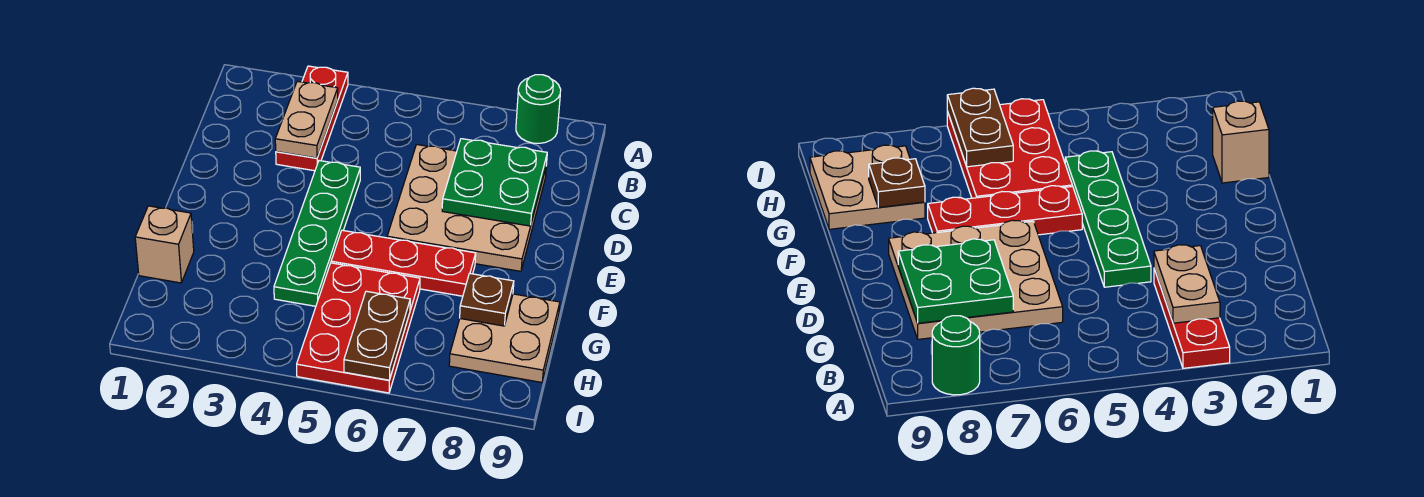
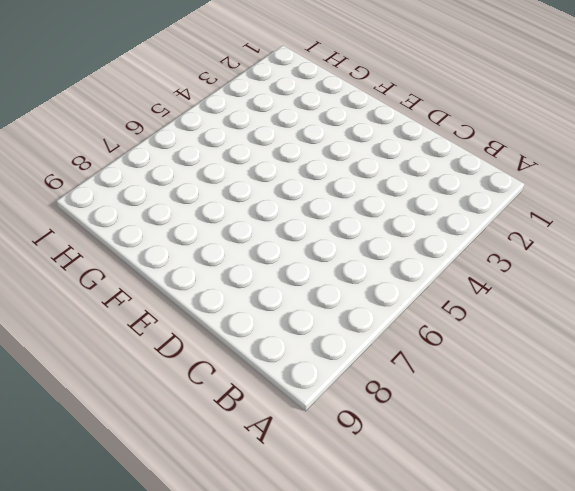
none -> red 1x3 plate [276,66,348,171]
none -> green 1x1 round brick [516,75,561,143]
none -> tan 3x3 plate [387,145,546,271]

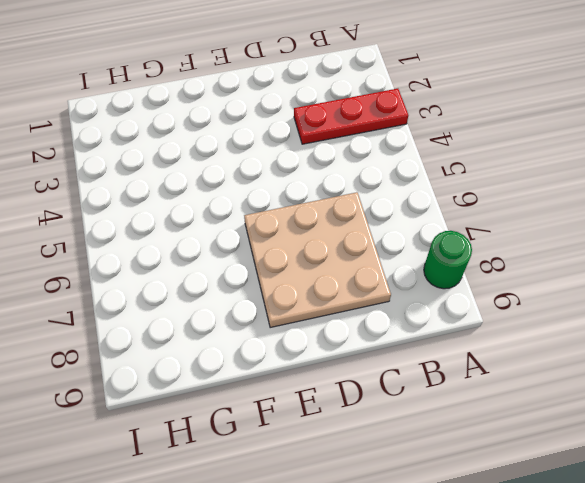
none -> green 1x4 plate [274,161,360,306]
none -> red 1x3 plate [331,230,476,296]
none -> tan 1x1 brick [135,206,194,283]

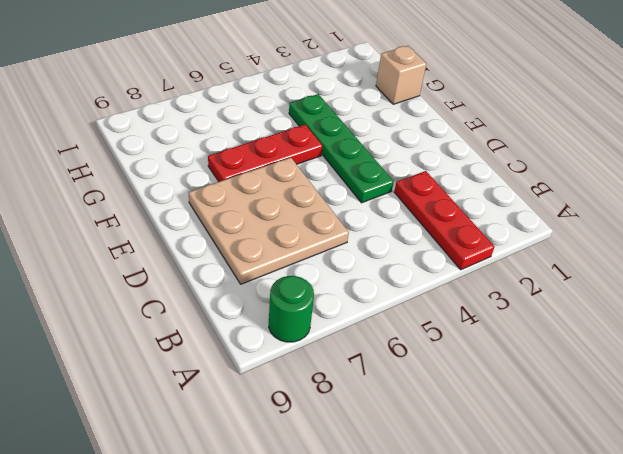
none -> red 2x3 plate [297,263,420,393]
none -> tan 2x2 plate [449,294,560,382]
none -> tan 1x2 plate [275,81,338,158]

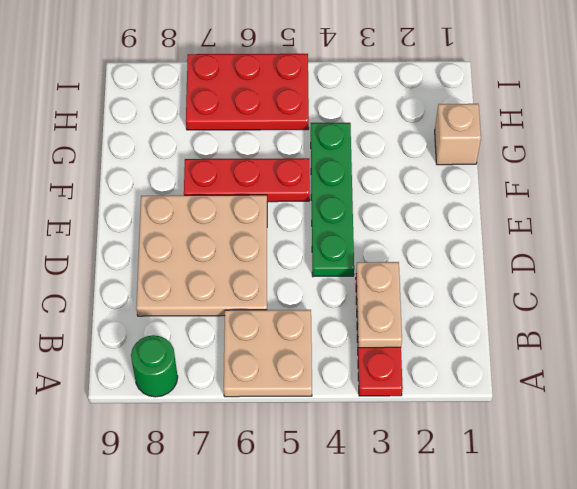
tan 2x2 plate [224,310,312,397] -> tan 2x2 plate moved to [449,294,560,382]
red 2x3 plate [186,54,309,130] -> red 2x3 plate turned to [297,263,420,393]
none -> green 2x2 plate [442,139,547,226]
none -> brown 1x1 plate [460,273,514,326]
none -> brown 1x2 plate [344,291,410,380]

